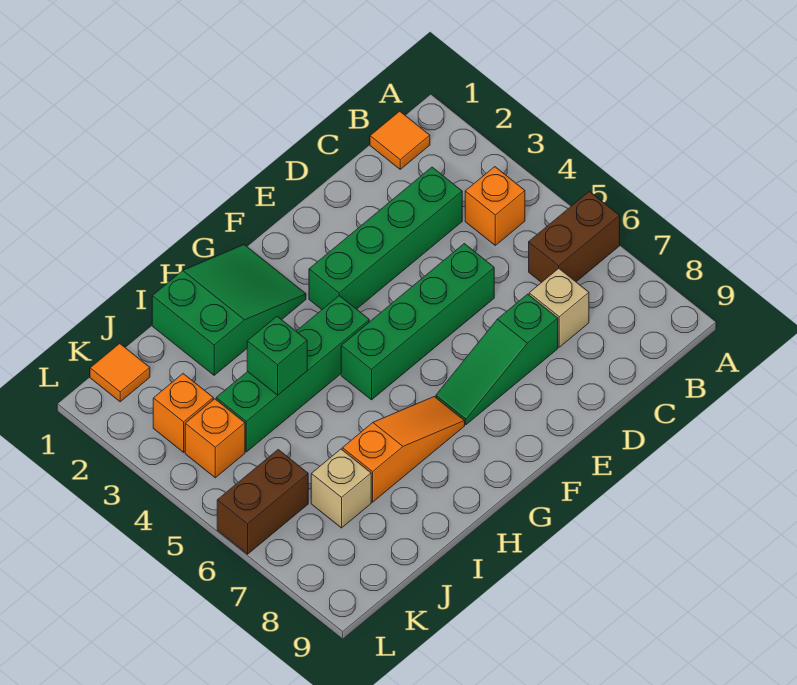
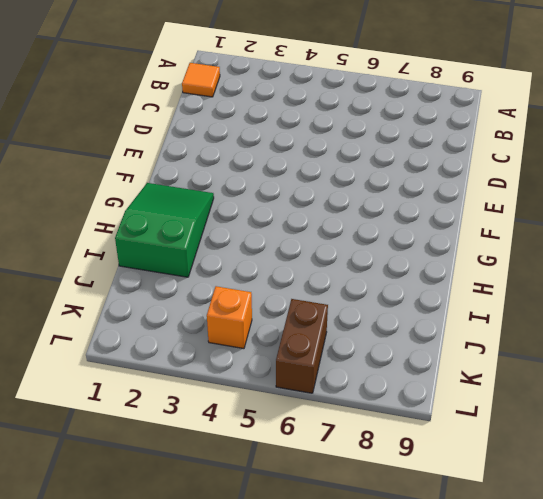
none -> brown 1x2 brick [529,191,620,283]
none -> orange 1x1 brick [465,167,525,245]
none -> green 1x4 brick [309,167,462,309]

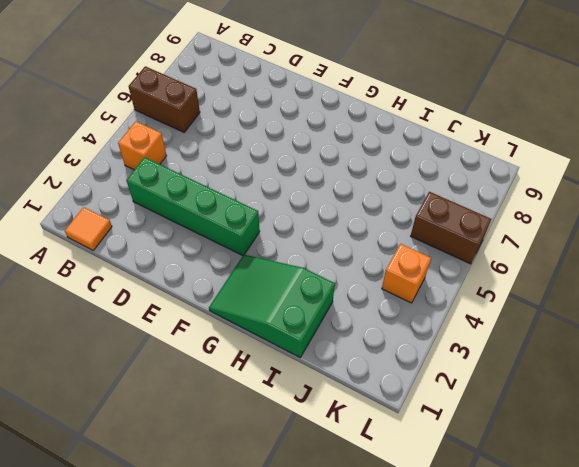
none -> tan 1x1 brick [529,268,589,347]
none -> green 1x4 brick [341,244,494,400]
none -> green 1x3 slope [436,294,558,425]

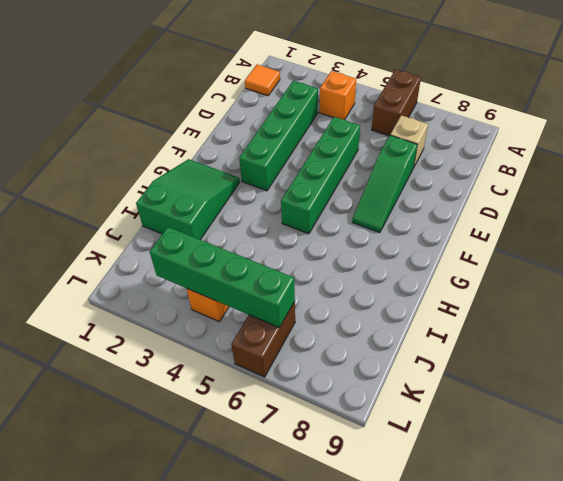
green 1x4 brick [150,227,295,328] -> green 1x4 brick turned to [216,296,369,452]
none -> orange 1x3 slope [342,397,465,502]
none -> tan 1x1 brick [311,449,371,528]
none -> orange 1x1 tile [90,343,150,402]

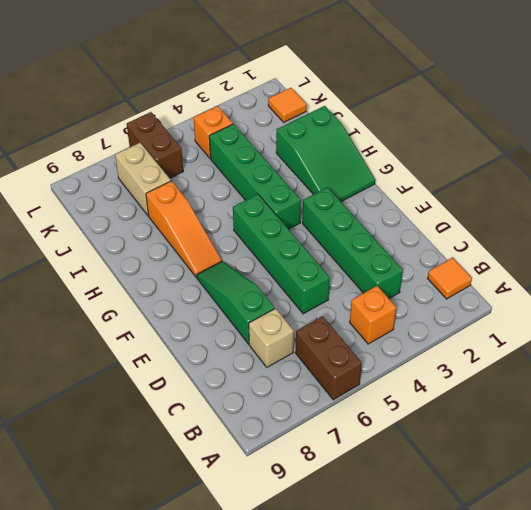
tan 1x2 brick [115,143,171,216] -> tan 1x1 brick [311,449,371,528]
none -> orange 1x1 brick [153,374,213,452]
none -> green 1x1 brick [247,316,307,395]

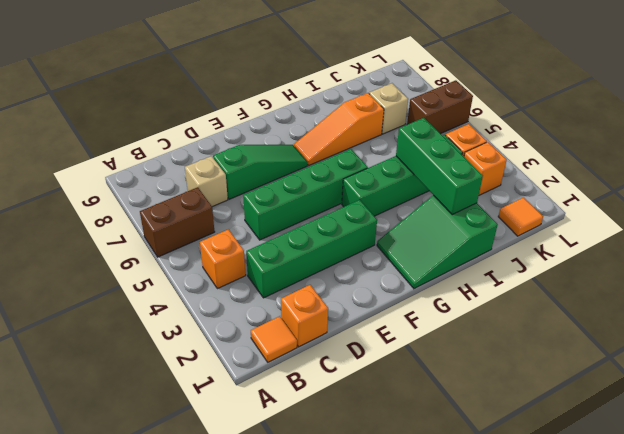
orange 1x1 brick [281,285,328,347] -> none
green 1x3 brick [396,118,483,214] -> green 1x1 brick [247,316,307,395]

